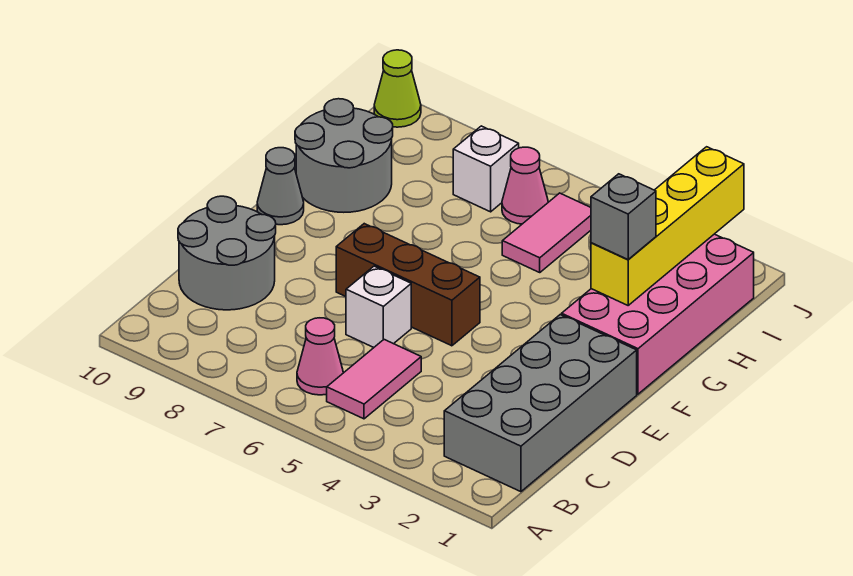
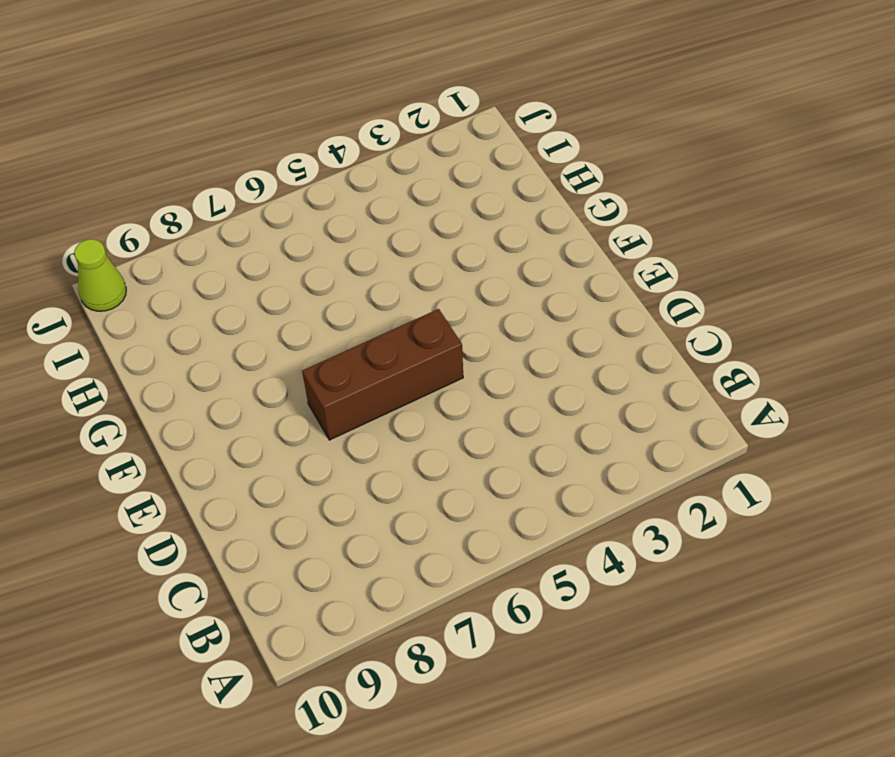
none -> grey 2x4 brick [444,315,637,492]
none -> pink 1x2 tile [327,340,421,419]
none -> pink 1x1 cone [297,318,343,395]

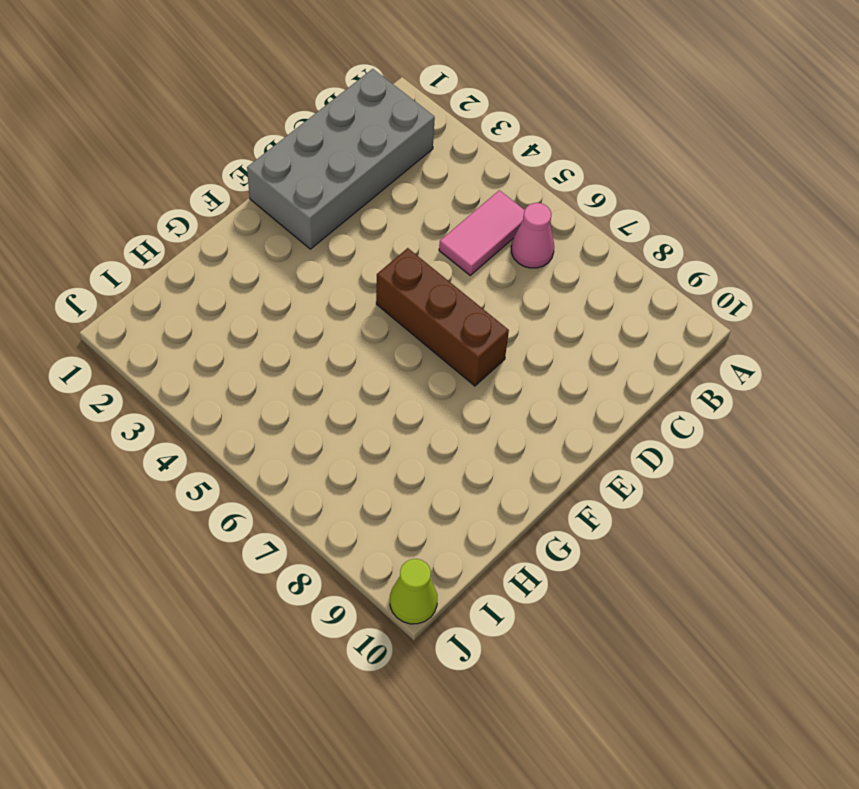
none -> grey 2x2 round brick [178,196,276,310]
none -> white 1x1 brick [346,266,411,347]
none -> pink 2x4 brick [562,234,754,394]

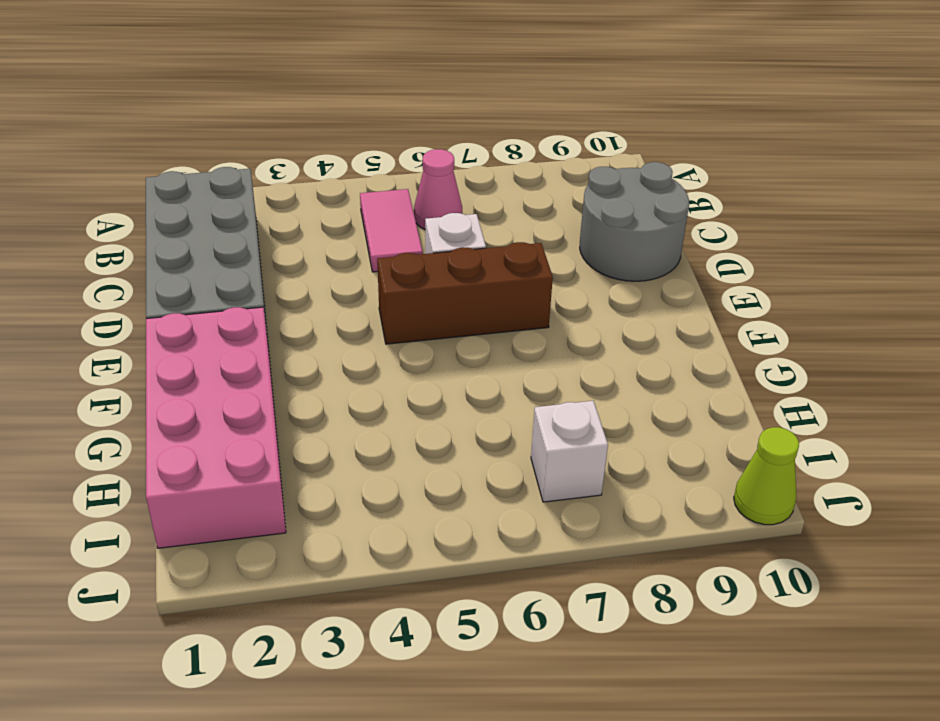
none -> grey 1x1 cone [257,148,304,225]
none -> grey 2x2 round brick [295,99,393,212]
none -> pink 1x2 tile [502,193,591,272]

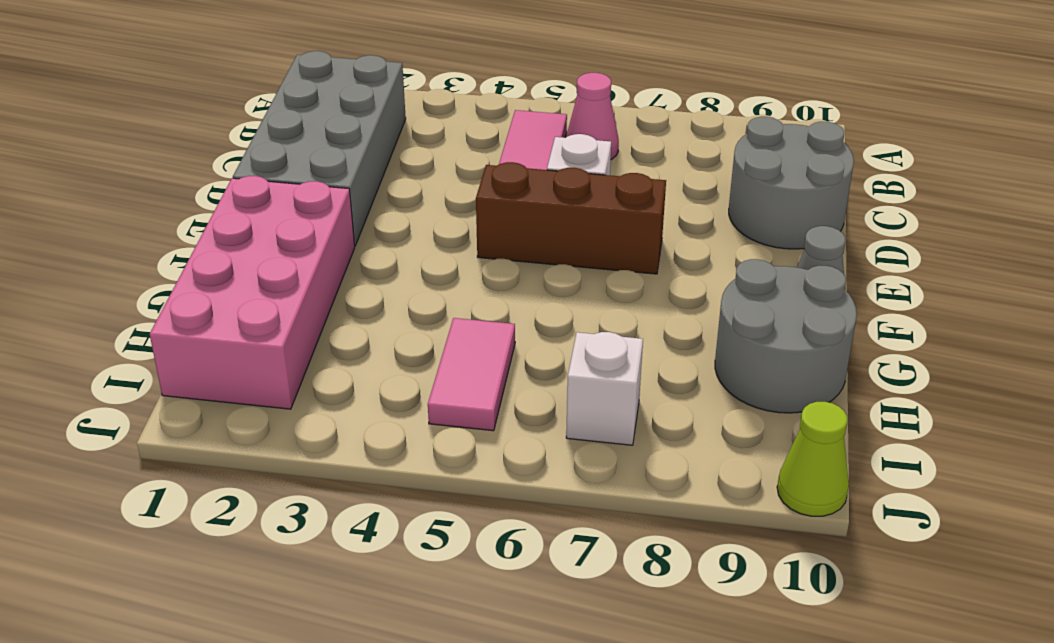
none -> pink 1x1 cone [502,147,548,224]
none -> yellow 1x4 brick [591,147,744,305]
none -> grey 1x1 brick [591,174,656,260]

